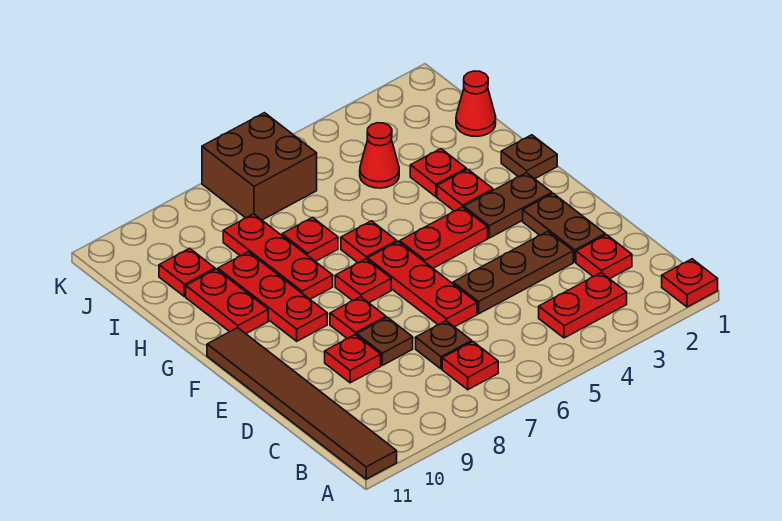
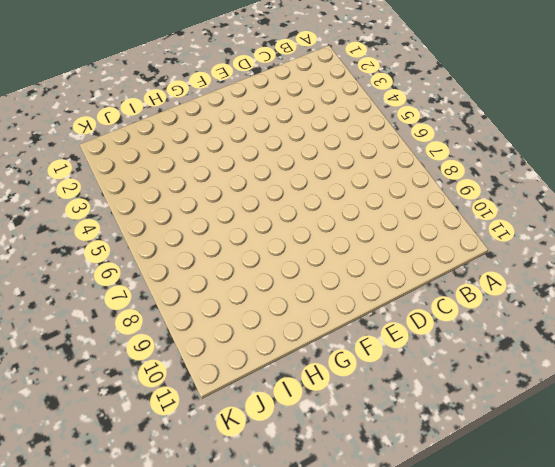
none -> red 1x1 plate [662,259,718,307]
none -> brown 1x6 tile [207,328,397,479]
none -> red 1x2 plate [539,273,627,338]

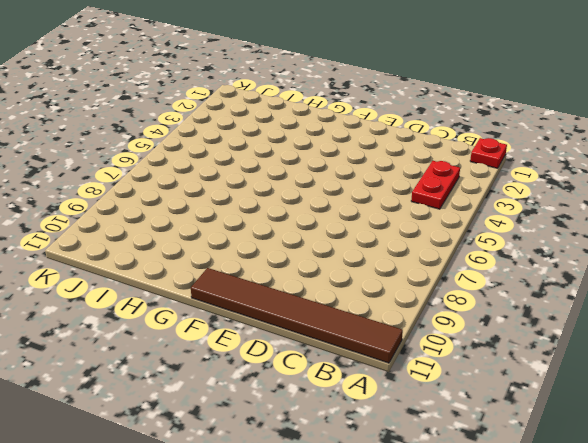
none -> red 1x1 plate [442,342,498,390]
none -> red 1x1 plate [576,235,632,279]
none -> brown 1x1 plate [416,321,472,369]

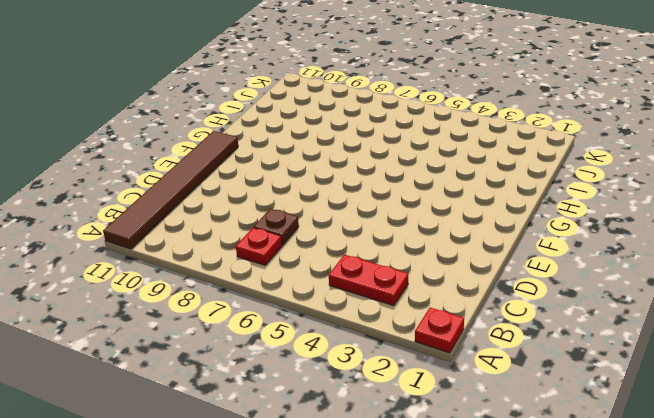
none -> red 1x1 plate [576,235,632,279]
none -> brown 1x2 plate [523,193,605,262]
none -> brown 1x3 plate [453,231,573,314]

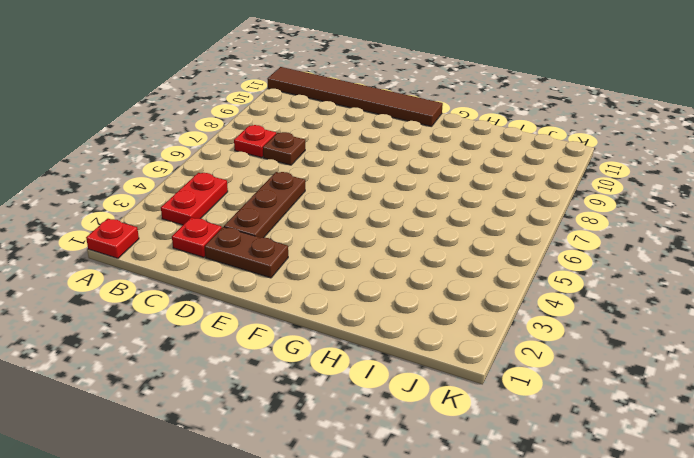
none -> red 1x3 plate [368,242,477,327]
none -> brown 1x1 plate [357,317,413,365]
none -> red 1x1 plate [325,335,381,383]

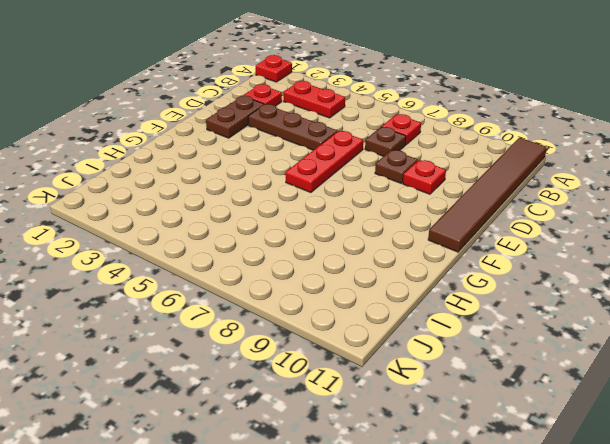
none -> red 1x1 plate [330,297,386,339]
none -> brown 1x2 plate [464,173,552,238]
none -> red 1x2 plate [400,207,488,268]

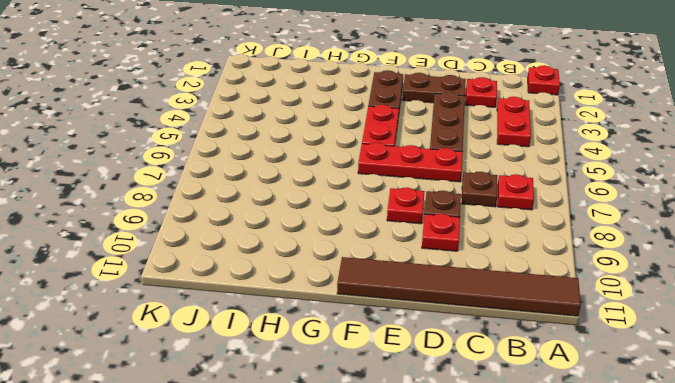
none -> red 1x1 plate [335,259,391,303]
none -> red 1x3 plate [218,252,327,341]
none -> brown 1x1 plate [501,135,557,179]

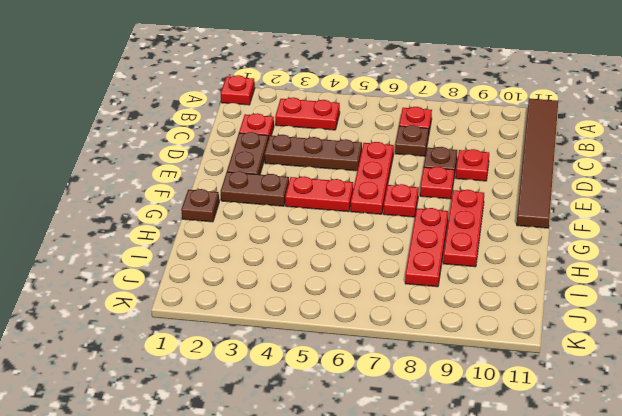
none -> red 1x1 plate [437,169,493,211]
none -> red 1x1 plate [341,221,397,263]
none -> red 1x2 plate [186,269,268,334]

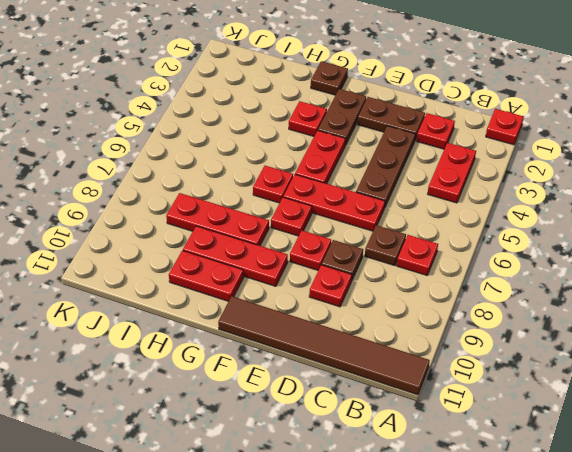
none -> red 1x1 plate [410,149,467,197]
none -> red 1x1 plate [282,217,338,261]
none -> red 1x1 cone [456,71,496,137]

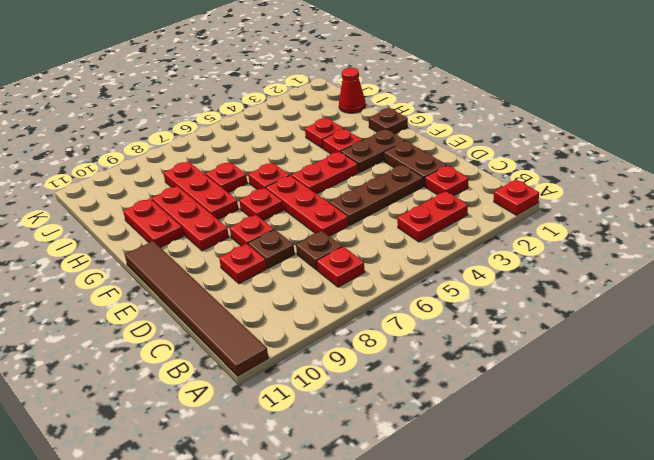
none -> red 1x1 cone [360,123,399,188]
none -> red 1x1 plate [159,248,215,297]
none -> brown 2x2 brick [202,113,317,220]

